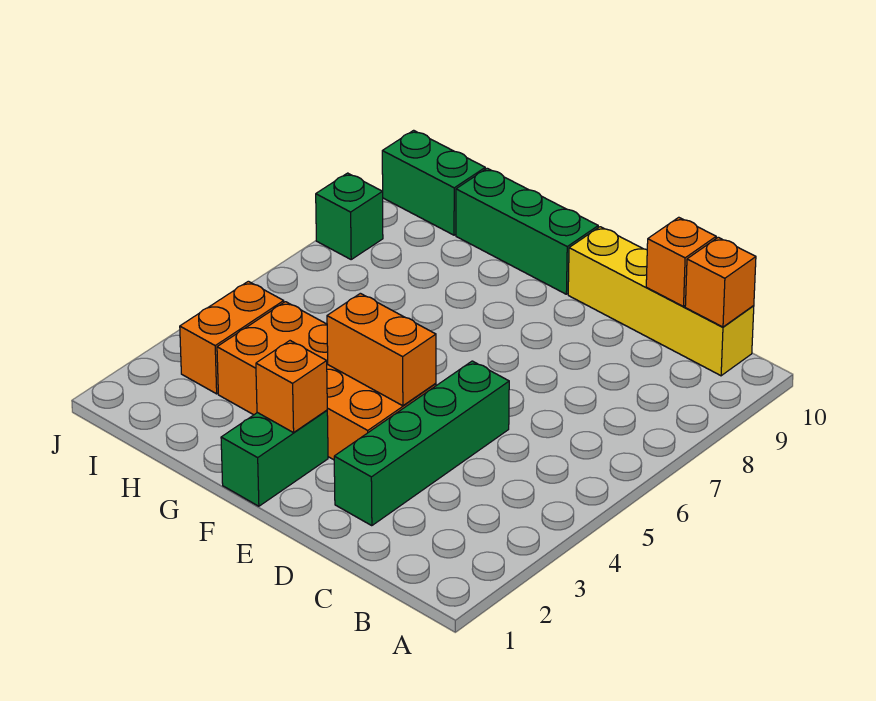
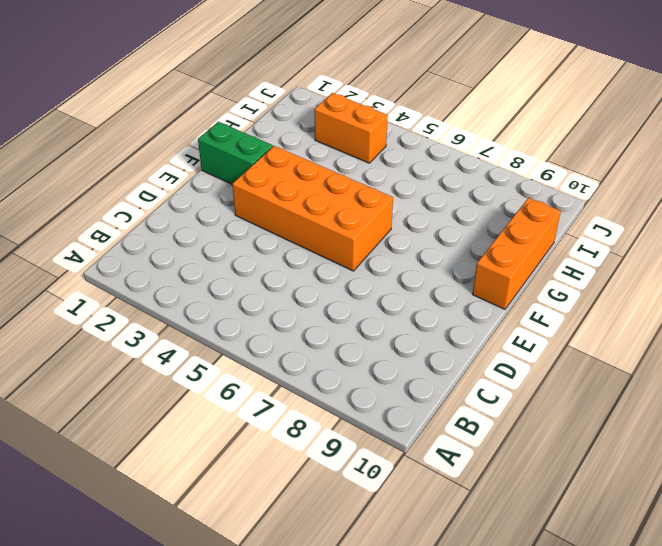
orange 2x4 brick [232,146,393,271] -> orange 2x4 brick turned to [217,302,436,460]
orange 1x3 brick [472,198,561,309] -> green 1x3 brick [456,168,598,294]
none -> yellow 1x4 brick [568,227,754,376]
none -> green 1x4 brick [334,361,509,526]
none -> green 1x2 brick [382,130,485,235]

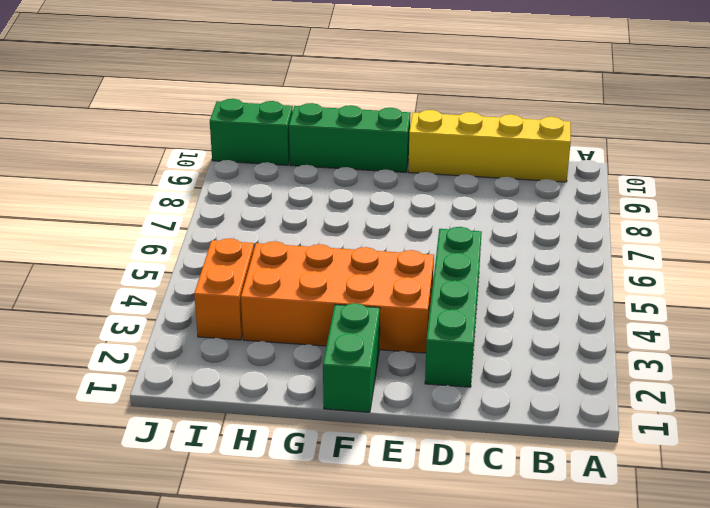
none -> green 1x1 brick [316,173,383,259]
none -> orange 1x1 brick [685,237,756,327]
none -> orange 1x1 brick [646,217,716,307]

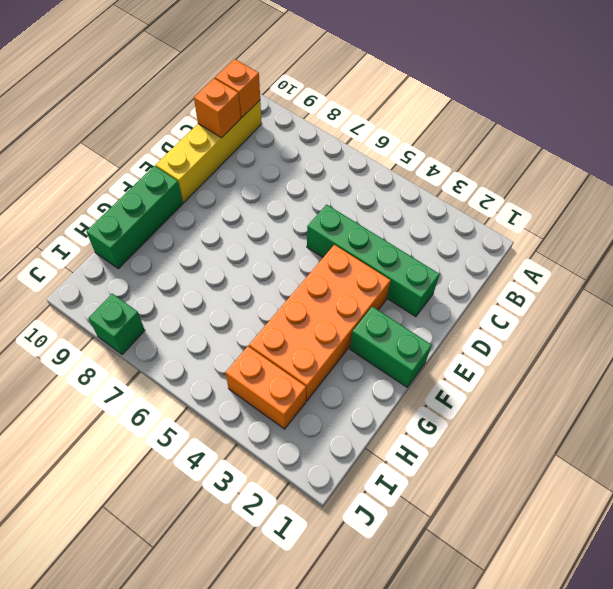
none -> green 1x2 brick [382,130,485,235]
none -> orange 1x2 brick [327,293,436,406]
none -> orange 1x1 brick [256,341,327,433]

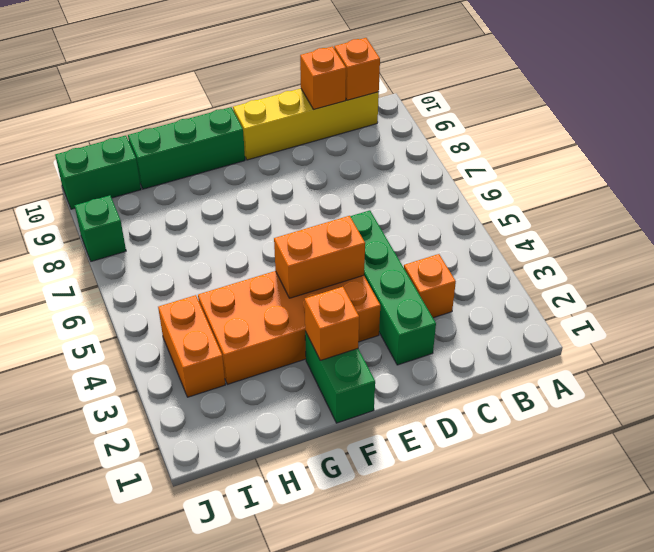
orange 1x1 brick [404,254,456,318] -> none

